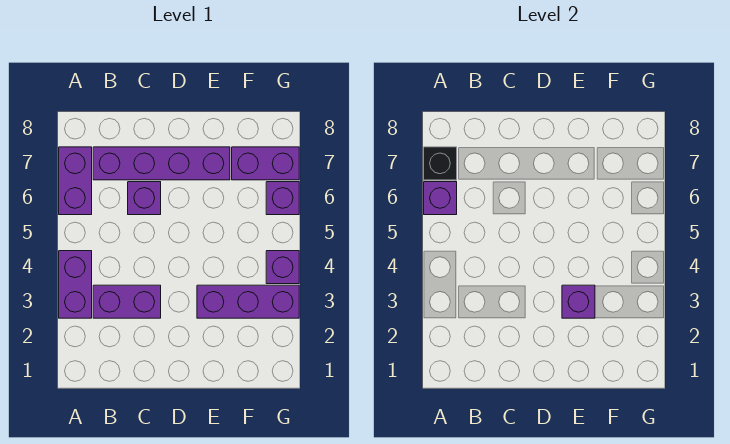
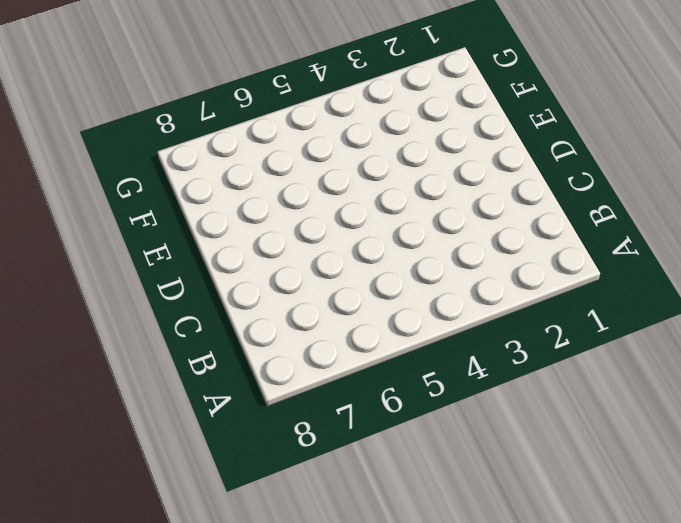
none -> purple 1x2 brick [59,251,92,318]
none -> purple 1x2 brick [59,147,92,215]
none -> purple 1x2 brick [93,285,161,318]

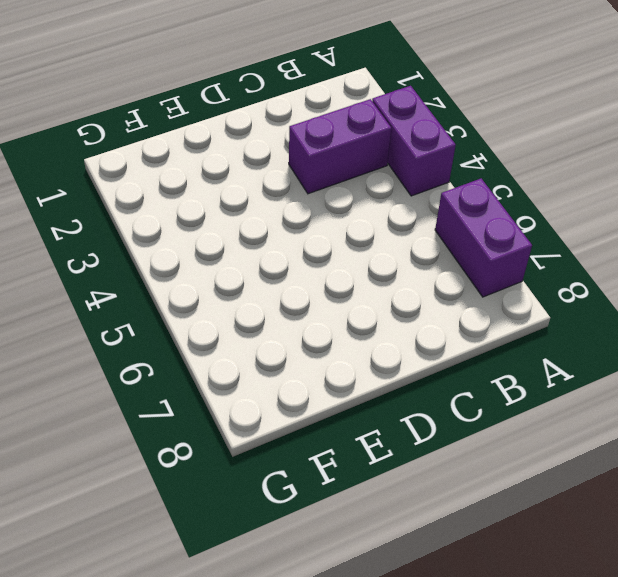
none -> purple 1x4 brick [93,147,230,180]
none -> purple 1x1 brick [128,182,161,215]
none -> purple 1x3 brick [197,285,299,318]

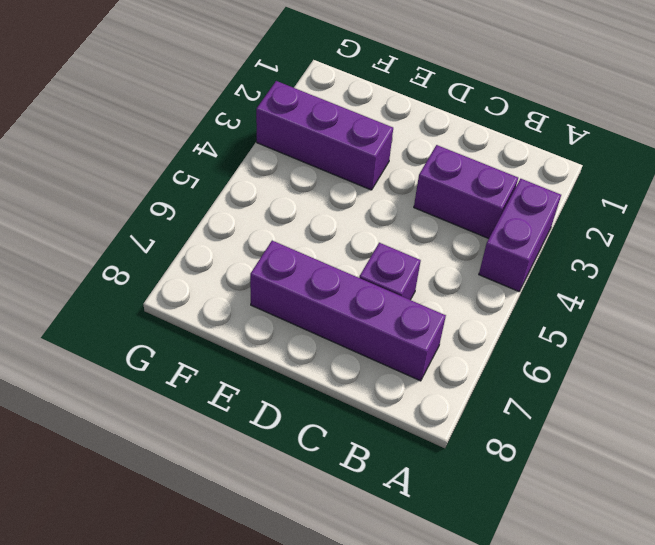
none -> purple 1x2 brick [59,147,92,215]
none -> purple 1x2 brick [232,147,299,180]
none -> purple 1x1 brick [266,251,299,284]

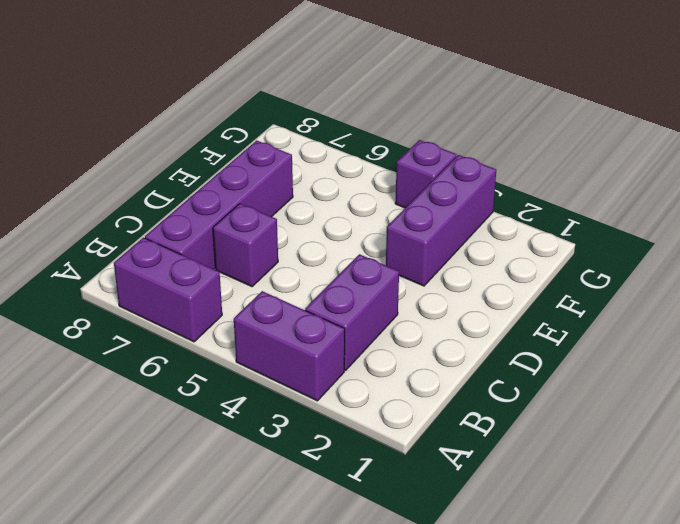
none -> purple 1x2 brick [232,147,299,180]
none -> purple 1x1 brick [266,182,299,215]
none -> purple 1x1 brick [424,182,457,215]

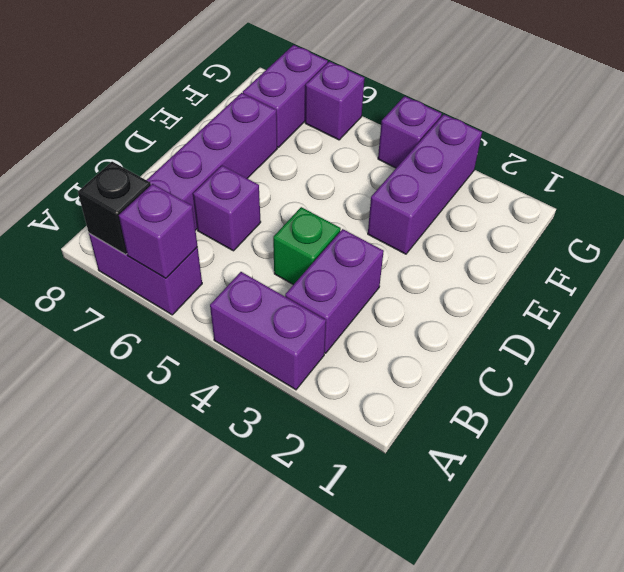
green 1x1 brick [273,207,341,285] -> none
none -> purple 1x1 brick [562,285,595,318]

